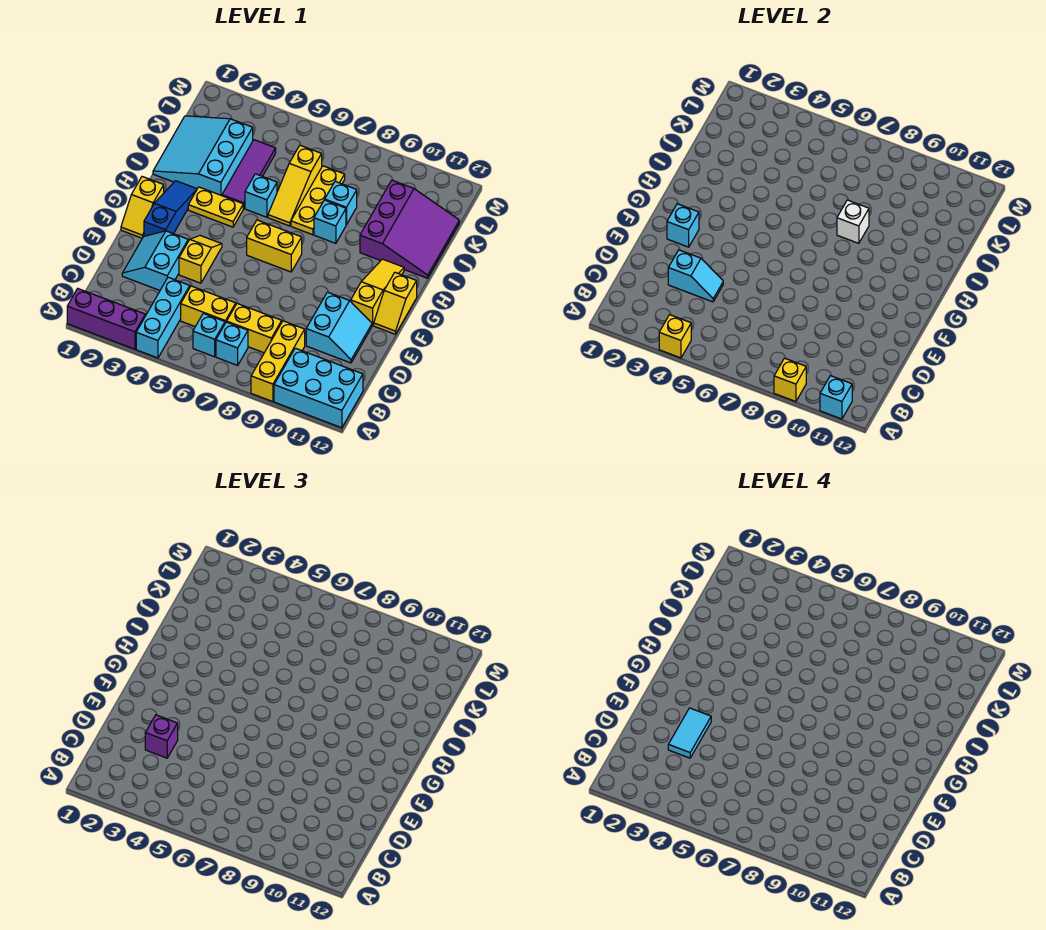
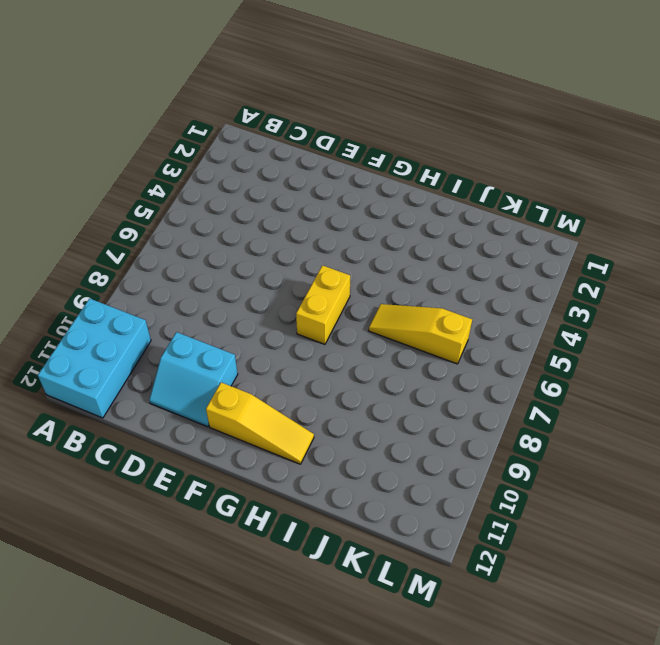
none -> purple 1x3 brick [67,289,145,349]
none -> cyan 1x3 brick [136,277,190,358]
none -> yellow 1x3 brick [251,321,305,402]
none -> cyan 1x1 brick [193,313,225,357]

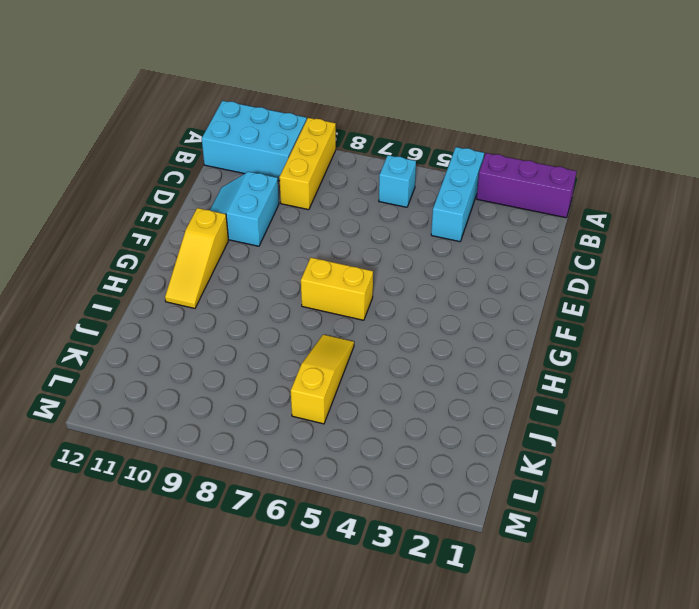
none -> cyan 1x1 brick [216,322,248,365]
none -> yellow 1x2 brick [181,286,236,327]
none -> yellow 1x2 brick [227,304,282,353]
none -> cyan 2x2 slope [122,231,188,290]

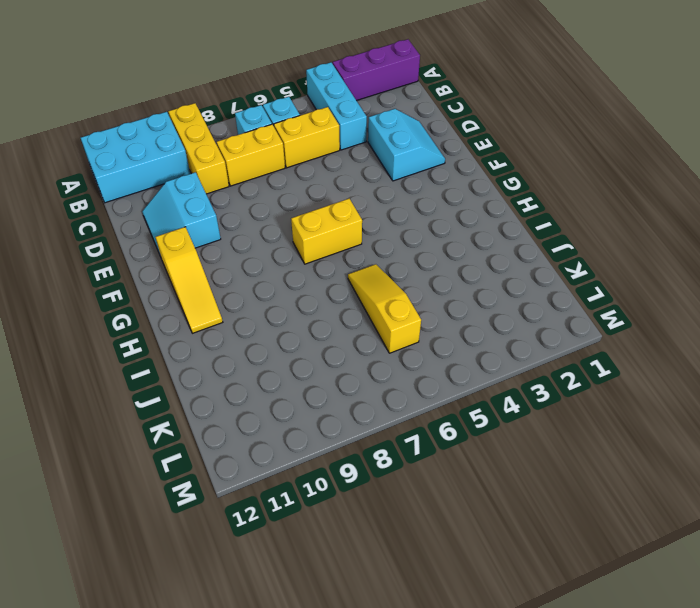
none -> yellow 1x2 slope [179,236,222,283]
none -> yellow 1x2 slope [121,177,164,238]
none -> blue 1x3 slope [144,181,197,236]
none -> yellow 1x2 slope [374,273,417,334]

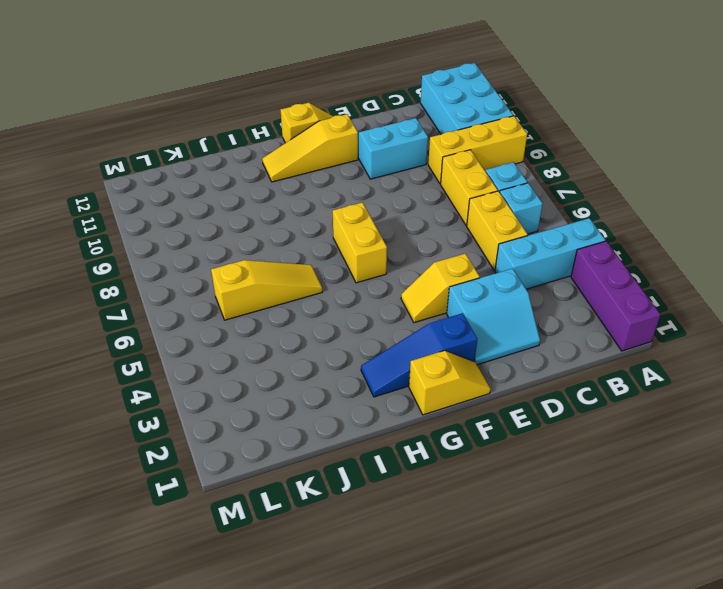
none -> yellow 1x2 plate [188,187,243,227]
none -> cyan 3x3 slope [153,116,253,196]
none -> purple 1x3 tile [222,140,276,209]
none -> cyan 1x1 brick [245,174,277,217]

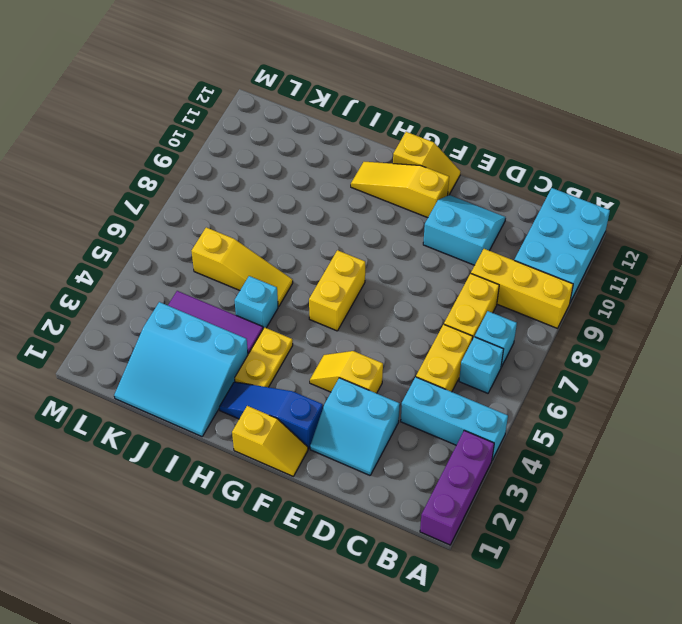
none -> yellow 1x3 plate [291,166,345,235]
none -> cyan 1x1 brick [314,200,346,243]
none -> purple 3x3 slope [360,180,459,278]
none -> cyan 1x1 brick [325,181,357,225]

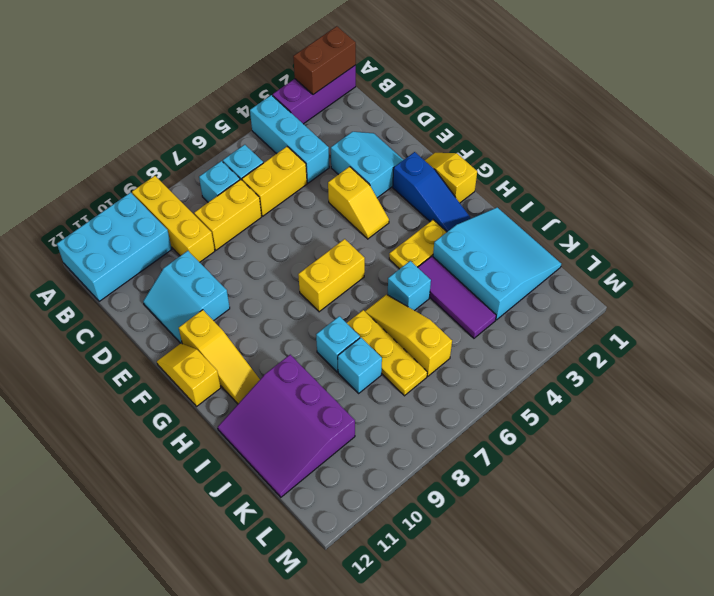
brown 1x2 brick [293,26,356,95] -> none
none -> yellow 1x1 brick [659,315,691,358]
none -> yellow 1x1 brick [774,358,806,402]
none -> cyan 1x1 brick [820,376,852,419]
none -> cyan 1x2 slope [668,250,723,302]

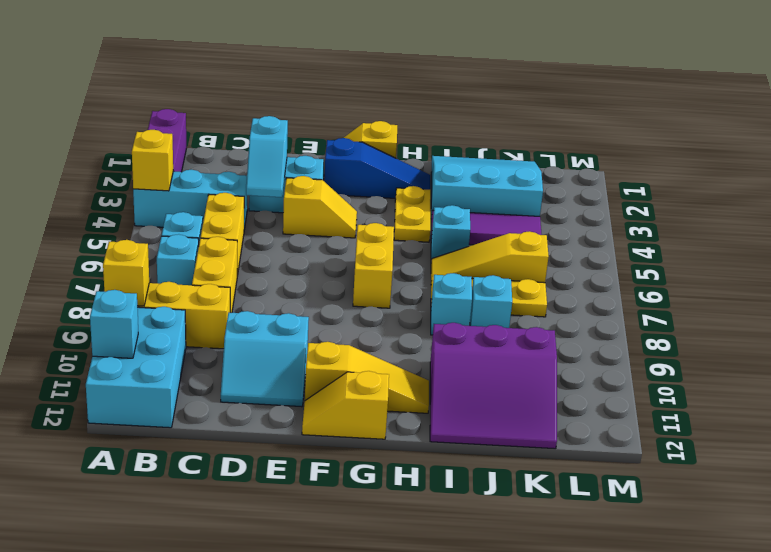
none -> cyan 1x1 brick [667,204,699,247]
none -> white 1x1 brick [837,200,869,243]
none -> purple 1x1 brick [145,715,178,758]
none -> cyan 1x2 tile [668,708,711,758]

